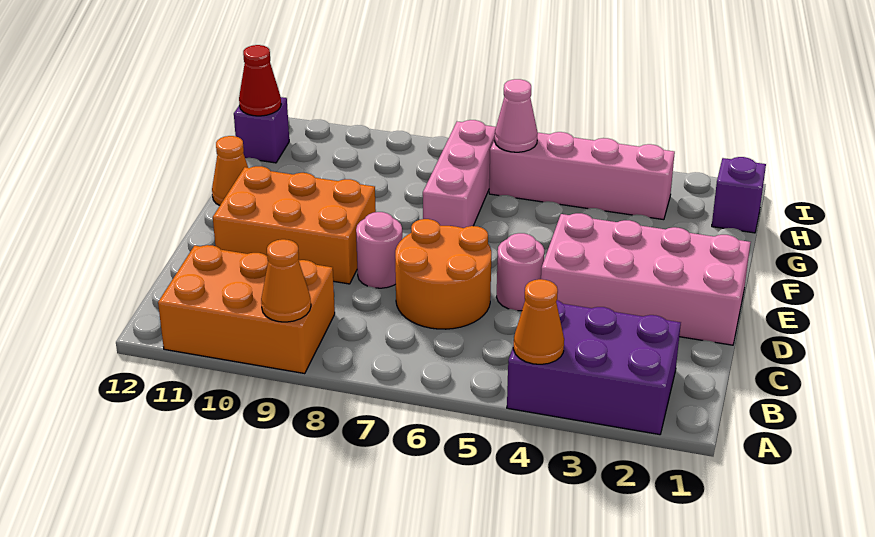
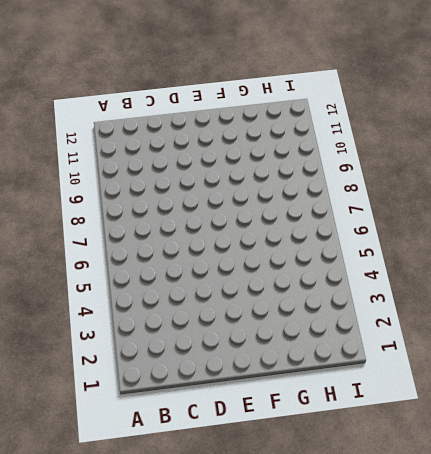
none -> purple 2x3 brick [507,300,681,435]
none -> orange 2x3 brick [158,245,335,374]
none -> orange 2x2 round brick [395,219,491,329]

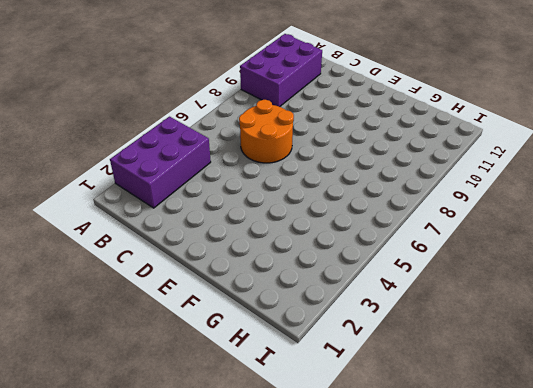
purple 2x3 brick [240,34,322,107] -> orange 2x3 brick [158,245,335,374]
none -> pink 2x4 brick [541,213,751,345]
none -> pink 1x1 round brick [496,233,544,311]
none -> pink 1x1 round brick [356,212,402,288]

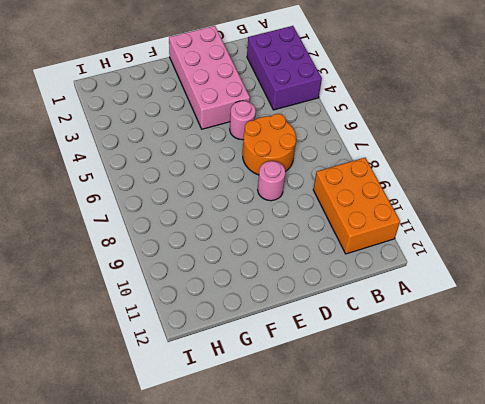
none -> orange 2x3 brick [213,166,376,284]
none -> pink 1x3 brick [423,120,496,228]
none -> orange 1x1 cone [212,136,248,206]

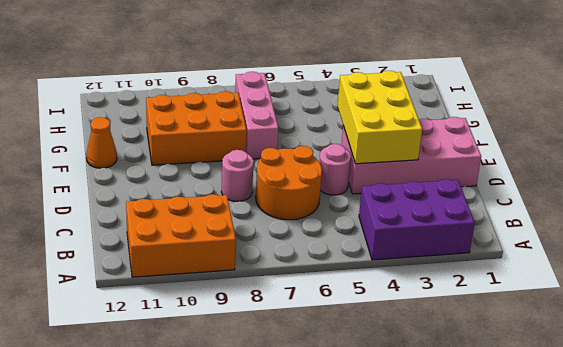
yellow 2x3 brick [338,71,422,164] -> none
orange 2x3 brick [146,91,247,165] -> orange 2x3 brick moved to [213,166,376,284]
none -> purple 1x1 brick [712,157,766,233]
none -> pink 1x4 brick [489,132,675,220]
none -> purple 1x1 brick [234,97,289,163]

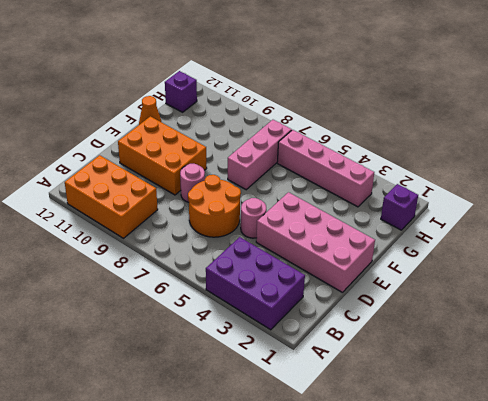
none -> orange 1x1 cone [513,279,564,364]
none -> orange 1x1 cone [261,239,311,322]
none -> pink 1x1 cone [495,79,538,152]

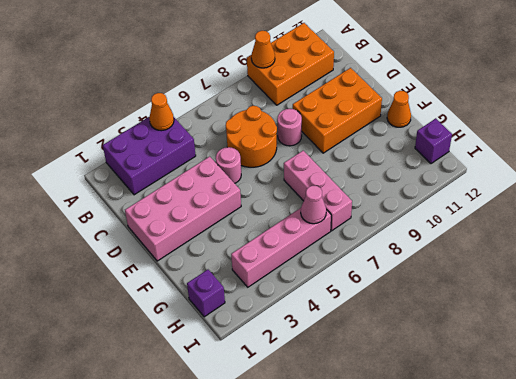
none -> red 1x1 cone [239,45,281,116]

